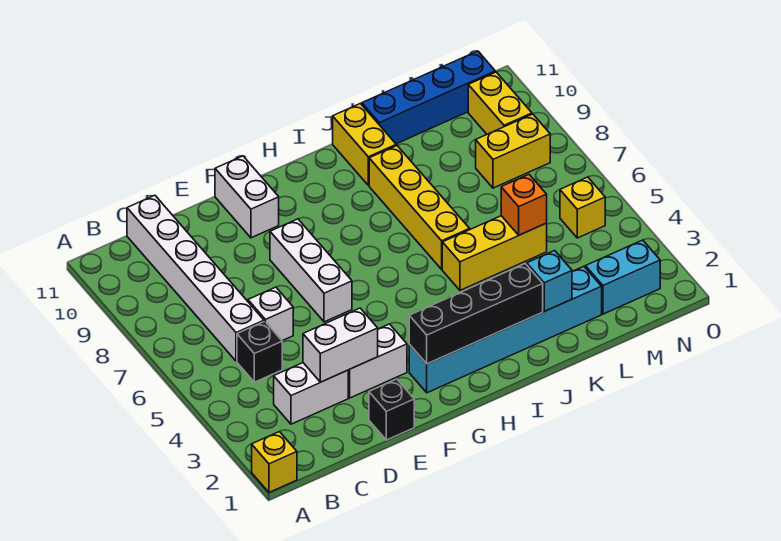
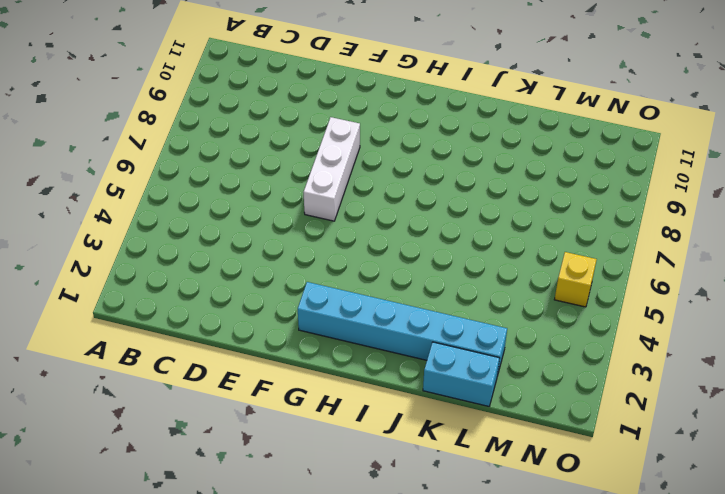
cyan 1x2 brick [423,342,500,406] -> cyan 1x2 brick moved to [585,240,660,314]
none -> yellow 1x1 brick [252,432,297,492]
none -> white 1x2 brick [274,363,348,424]
none -> black 1x1 brick [237,321,282,382]

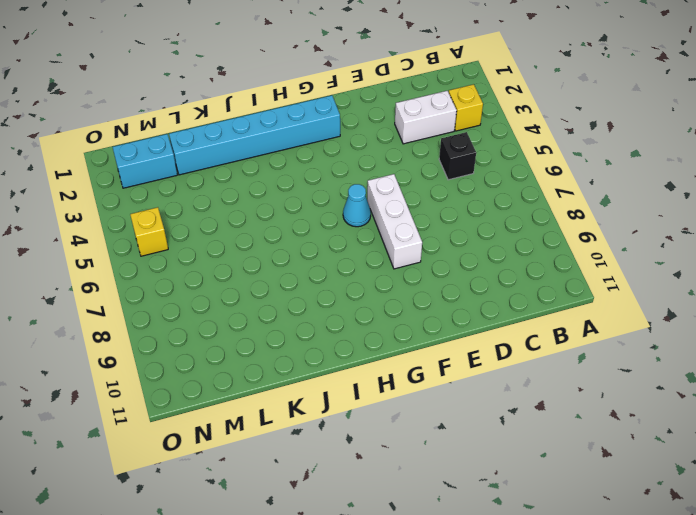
yellow 1x1 brick [449,84,483,131] -> yellow 1x1 brick moved to [252,432,297,492]
cyan 1x1 cone [343,184,371,227] -> none
none -> white 1x6 brick [127,195,264,361]
none -> white 1x1 brick [248,287,293,341]
none -> black 1x1 brick [369,379,414,440]

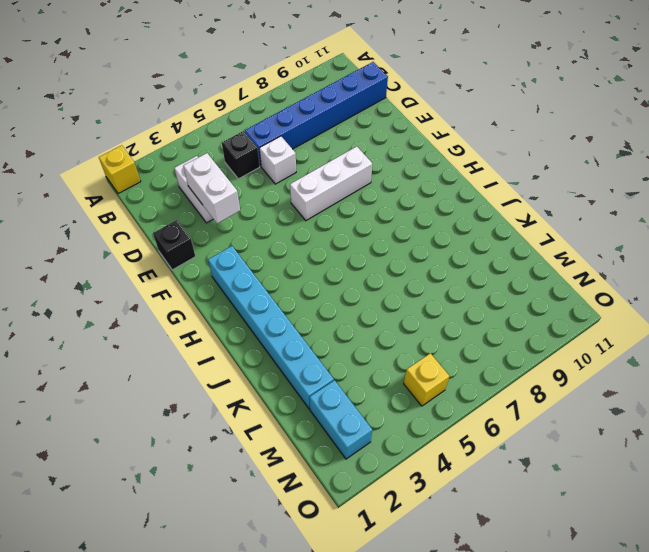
blue 1x6 brick [245,62,388,166] -> white 1x6 brick [127,195,264,361]
none -> white 1x2 brick [348,324,407,398]
none -> white 1x2 brick [215,156,279,238]
none -> yellow 1x3 brick [442,216,547,290]

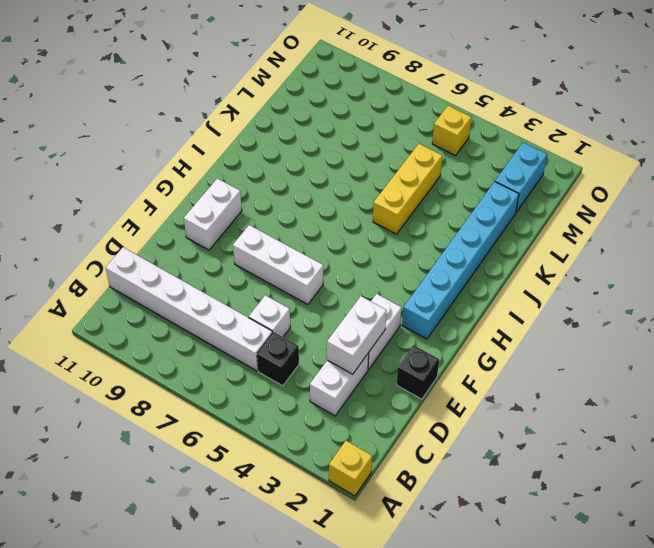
white 1x2 brick [184,178,242,250] -> white 1x2 brick turned to [215,156,279,238]
none -> yellow 1x4 brick [369,146,470,269]
none -> yellow 1x2 brick [333,104,396,185]
none -> blue 1x4 brick [362,51,495,144]

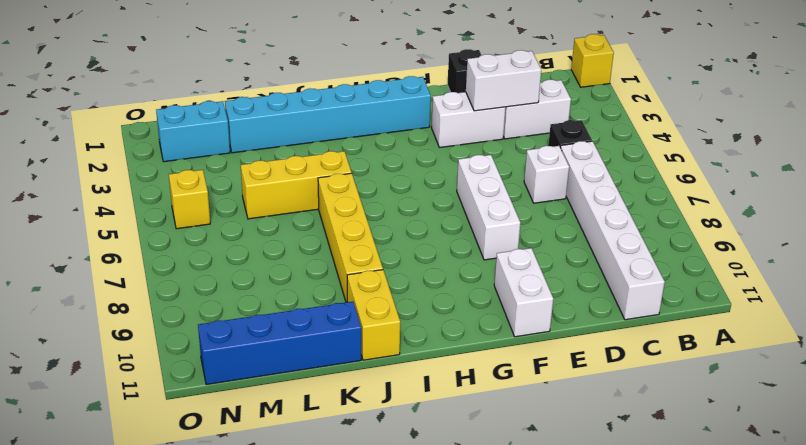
none -> yellow 1x2 brick [476,114,550,188]
none -> yellow 1x2 brick [468,72,532,134]
none -> black 1x4 brick [409,264,543,364]

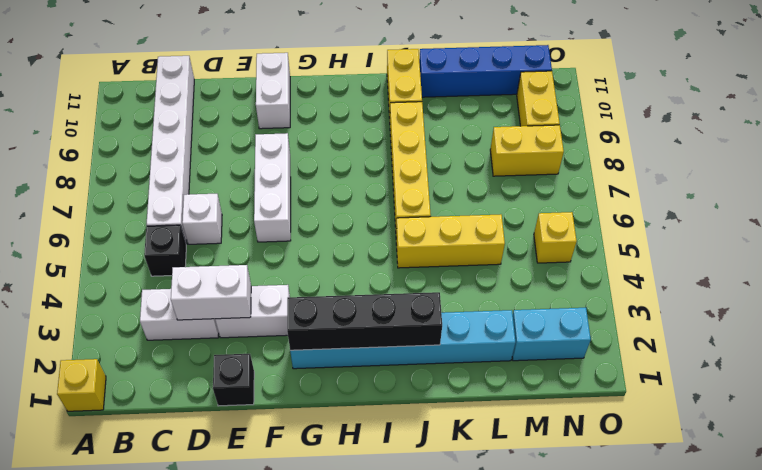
none -> cyan 1x1 brick [527,251,572,311]
none -> orange 1x1 brick [501,175,547,235]

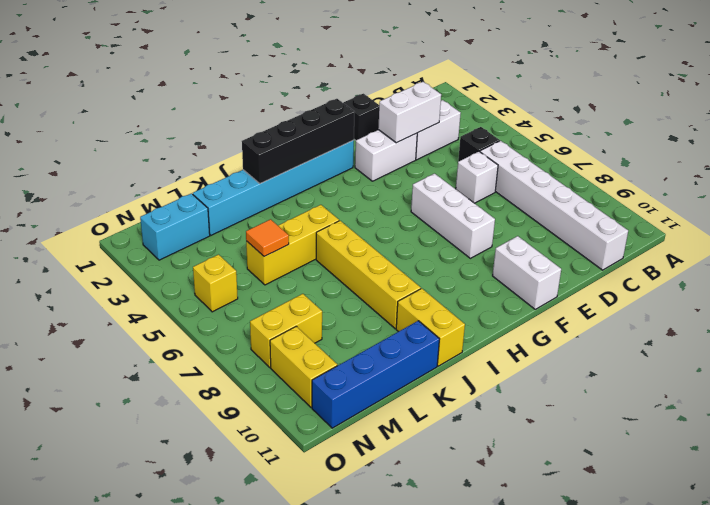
orange 1x1 tile [246,219,289,257] -> orange 1x1 brick [501,175,547,235]
none -> yellow 1x1 brick [252,432,297,492]
none -> cyan 1x1 brick [527,251,572,311]

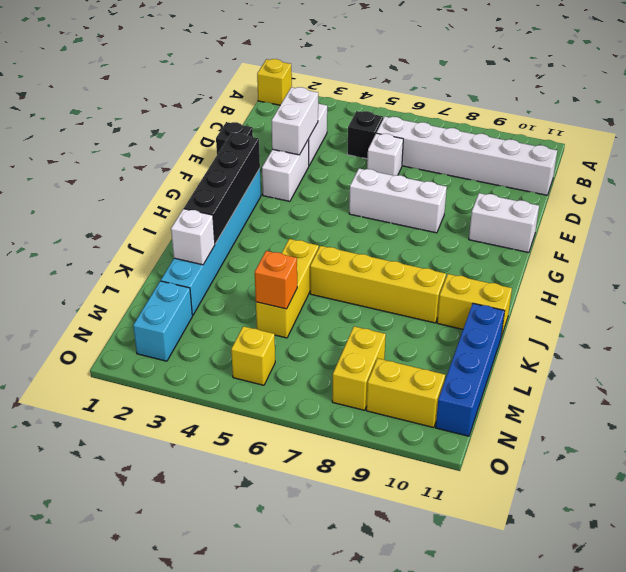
white 1x1 brick [171,209,215,265] -> cyan 1x1 brick [527,251,572,311]

